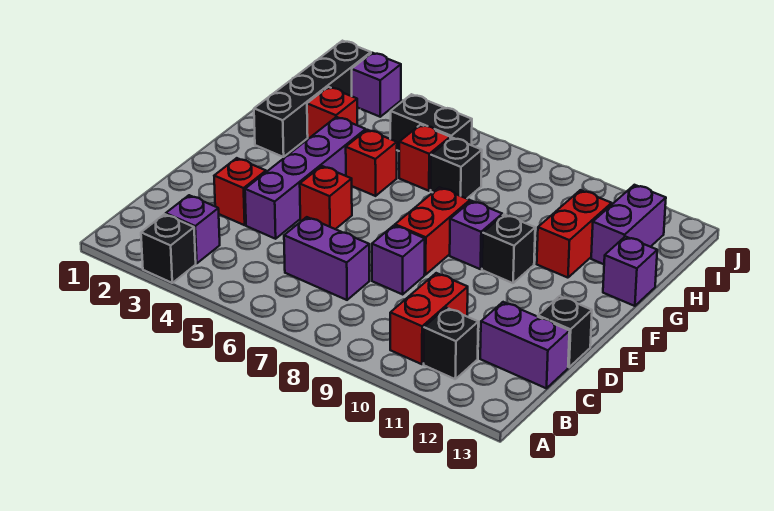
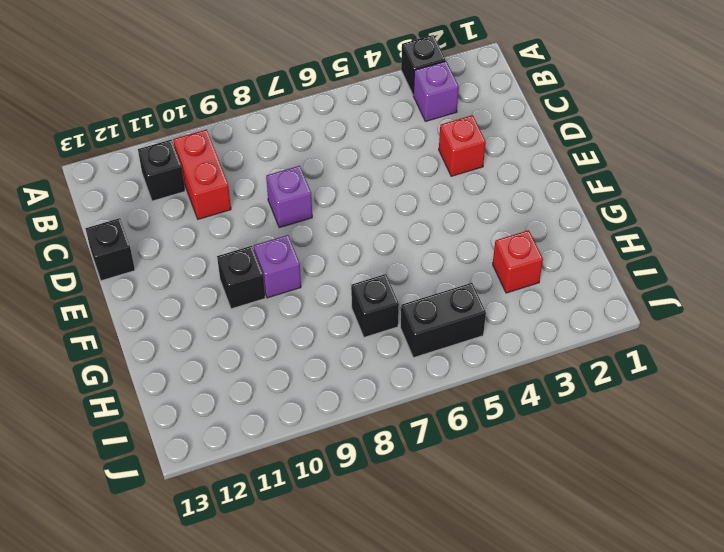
none -> purple 1x2 brick [284,217,369,300]
none -> purple 1x2 brick [480,302,570,388]
none -> purple 1x4 brick [245,117,366,239]

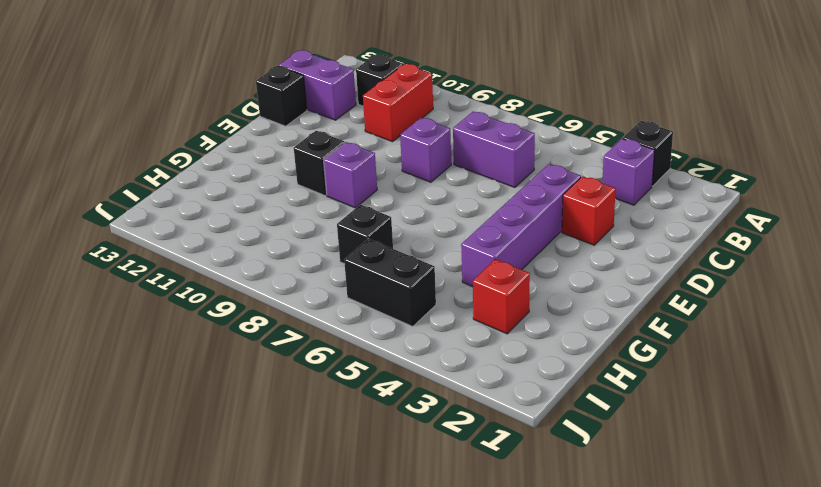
none -> red 1x1 brick [300,166,352,229]
none -> red 1x2 brick [395,187,470,275]
none -> black 1x4 brick [254,41,371,157]

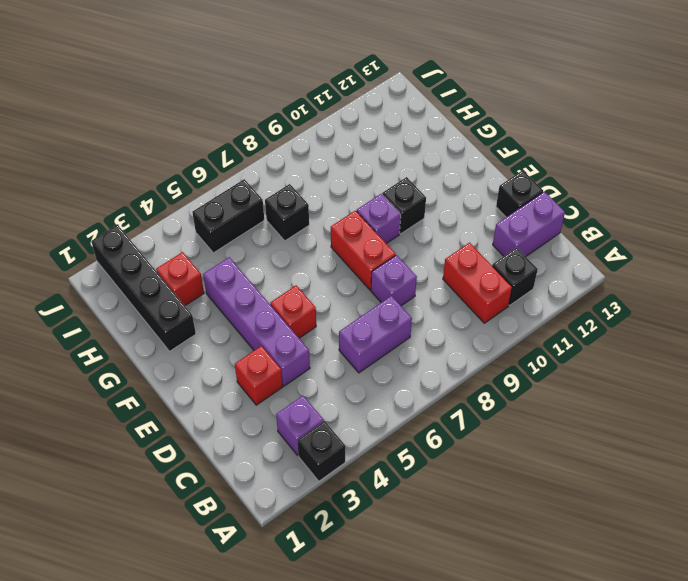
none -> red 1x1 brick [346,130,397,196]
none -> red 1x2 brick [537,190,612,278]
none -> purple 1x1 brick [603,236,657,306]

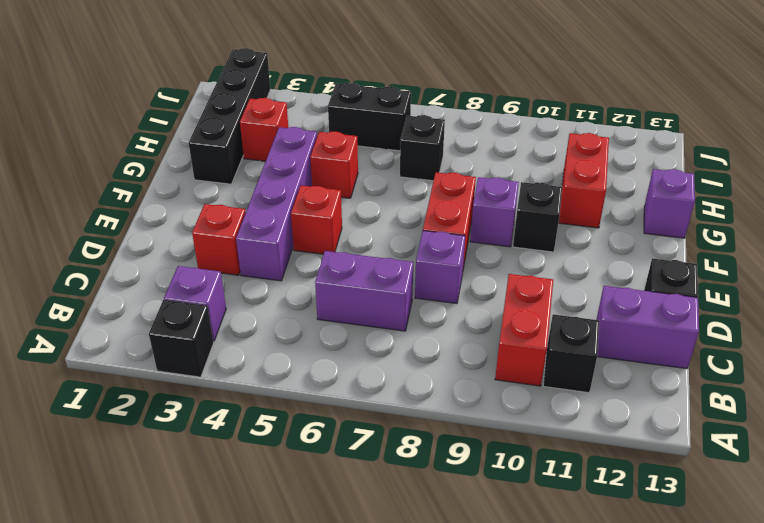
none -> red 1x1 brick [399,125,450,191]
none -> purple 1x2 brick [591,185,666,264]
none -> purple 1x1 brick [352,53,401,117]

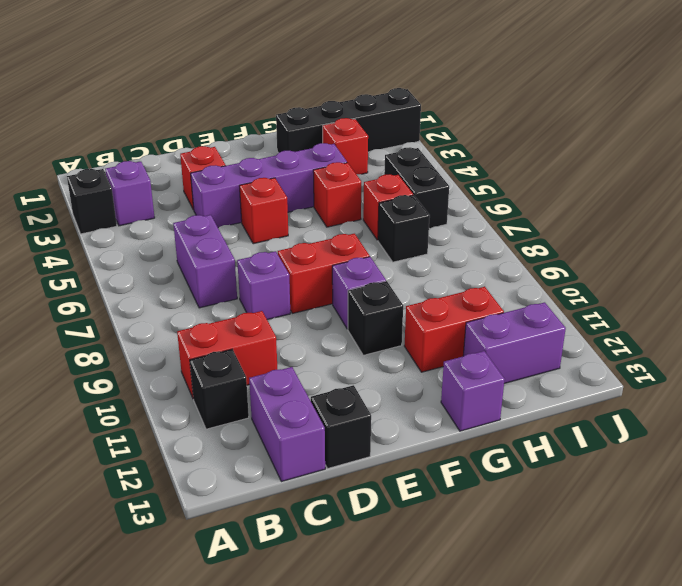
none -> purple 1x1 brick [352,53,401,117]

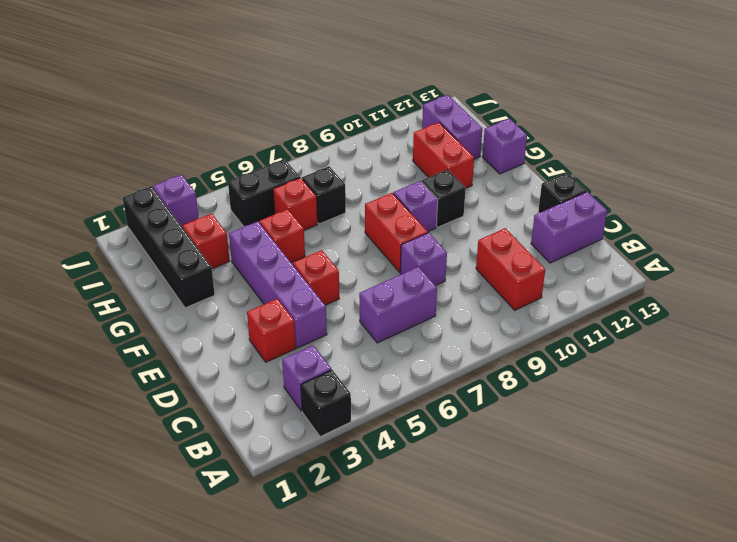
none -> black 1x1 brick [424,308,478,379]

